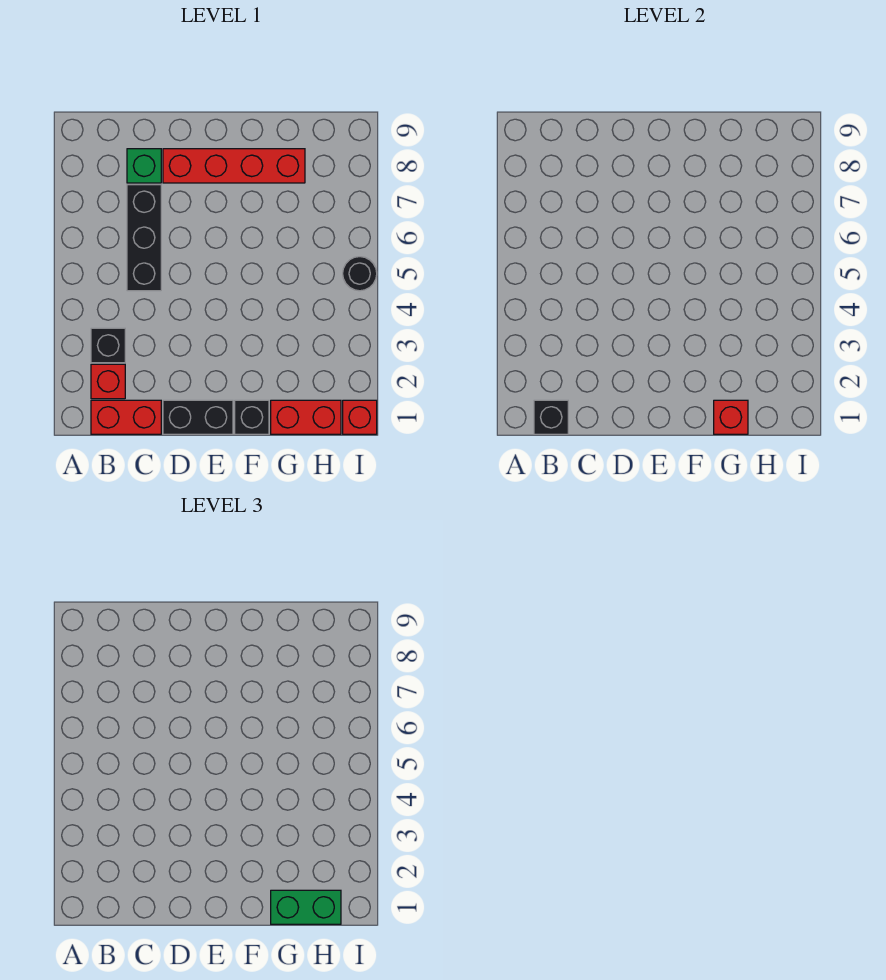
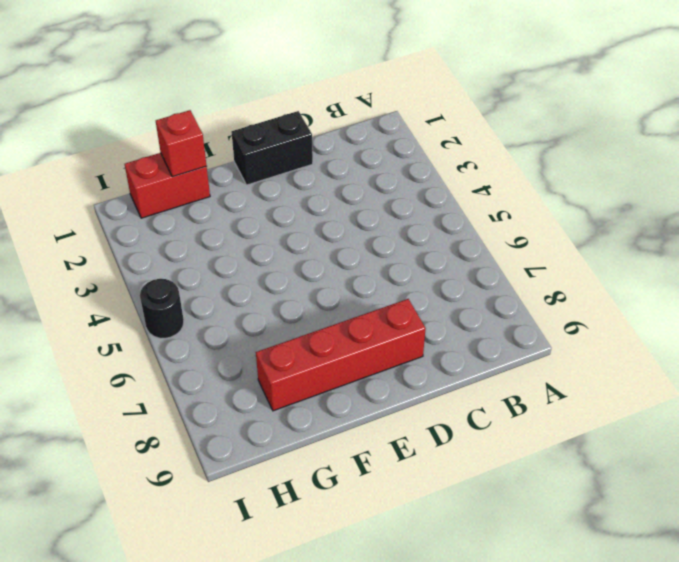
none -> red 1x2 brick [91,400,161,434]
none -> red 1x1 brick [91,364,125,399]
none -> black 1x1 brick [91,328,125,363]

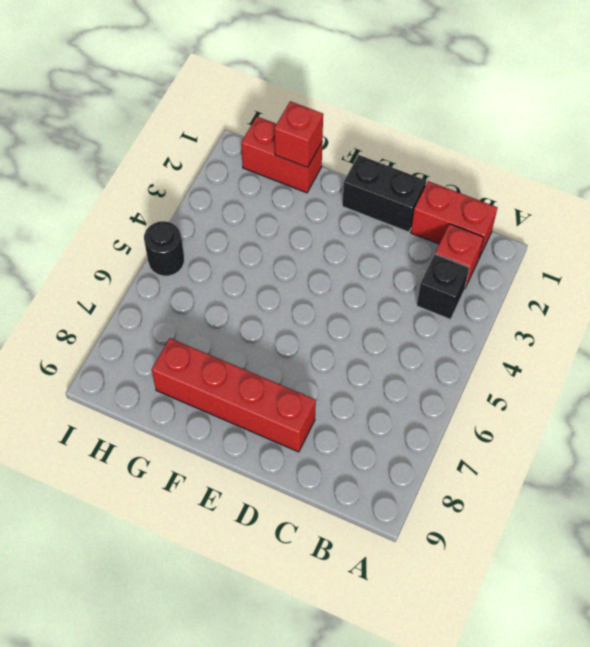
none -> black 1x3 brick [127,185,161,291]
none -> green 1x1 brick [127,149,161,183]
none -> black 1x1 brick [235,400,269,434]

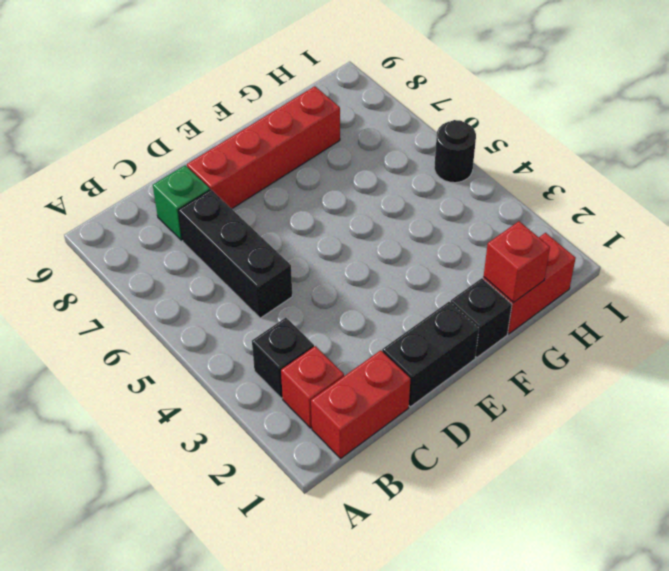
none -> red 1x1 brick [343,400,377,434]
none -> black 1x1 brick [534,400,568,434]
none -> green 1x2 brick [271,890,341,924]

